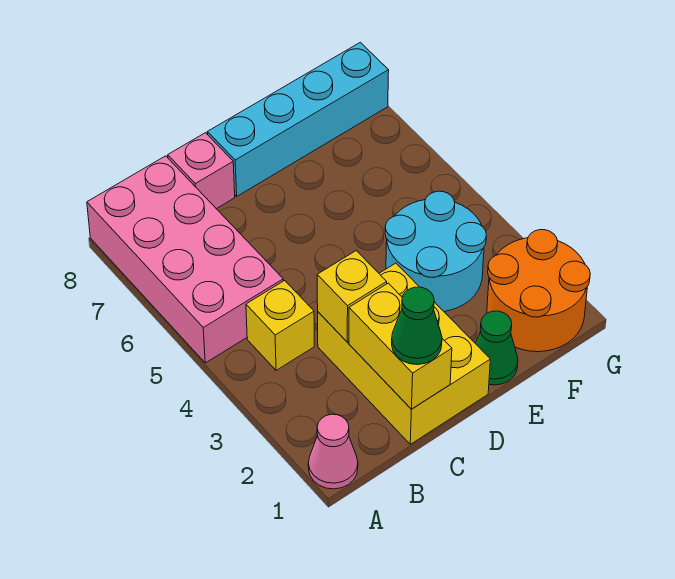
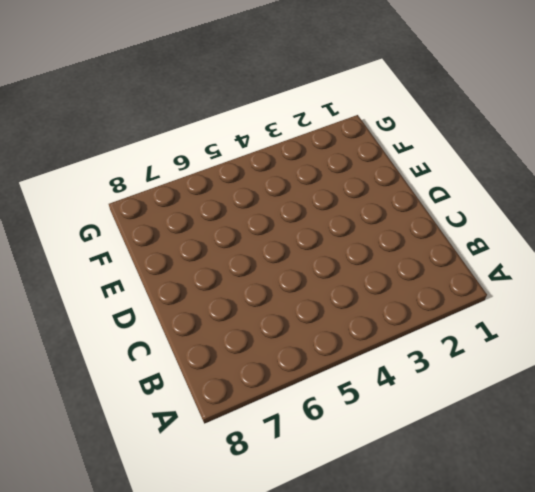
none -> pink 1x1 cone [308,414,358,489]
none -> pink 2x4 brick [87,156,283,363]
none -> yellow 1x1 brick [246,281,314,370]

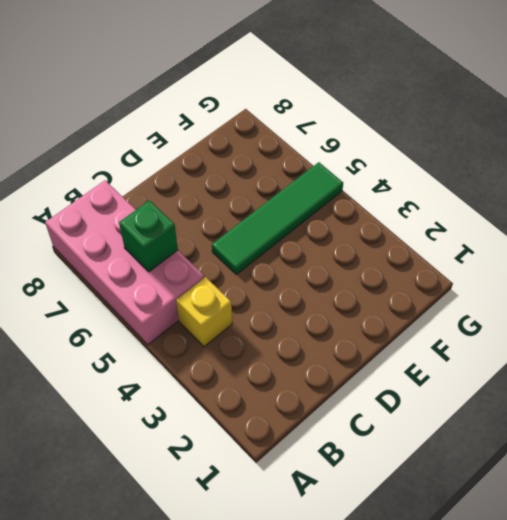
green 1x1 brick [119,200,178,272] -> none
green 1x4 tile [212,162,343,274] -> none
none -> pink 1x1 cone [308,414,358,489]
none -> yellow 2x3 brick [318,263,490,444]
none -> pink 1x1 brick [168,133,235,209]

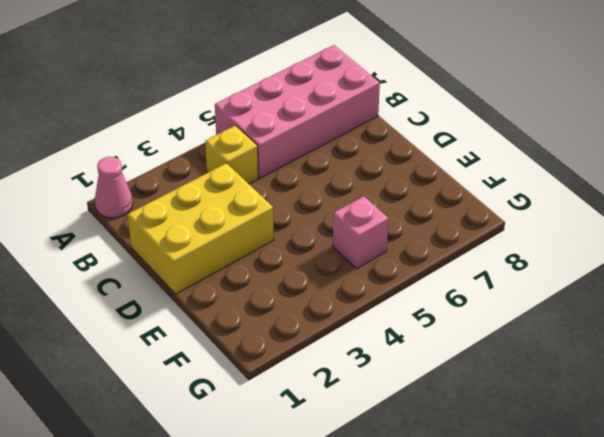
pink 1x1 brick [333,196,388,268] -> pink 1x1 brick moved to [168,133,235,209]
none -> cyan 1x4 brick [207,42,389,196]
none -> green 1x1 cone [475,311,518,385]
none -> cyan 2x2 round brick [385,191,486,311]

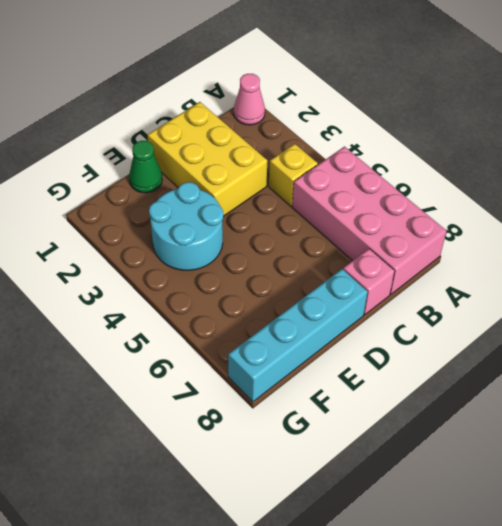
none -> orange 2x2 round brick [487,230,590,352]
none -> yellow 1x2 brick [349,283,452,409]
none -> yellow 1x1 brick [317,251,387,342]

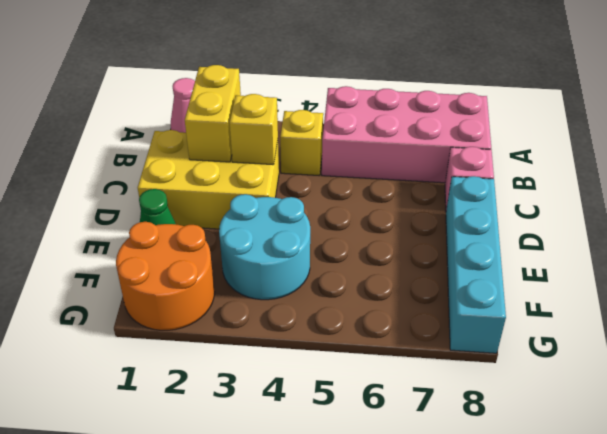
yellow 1x2 brick [185,65,241,162] -> yellow 1x2 brick turned to [349,283,452,409]
none -> green 1x1 cone [392,287,442,365]

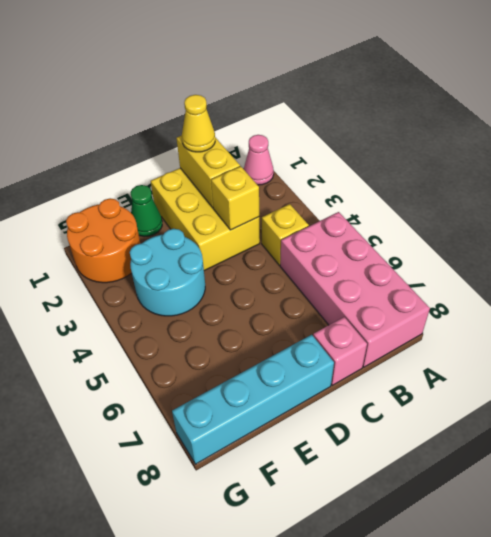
yellow 1x1 cone [182,95,215,152] -> green 1x1 cone [392,287,442,365]

